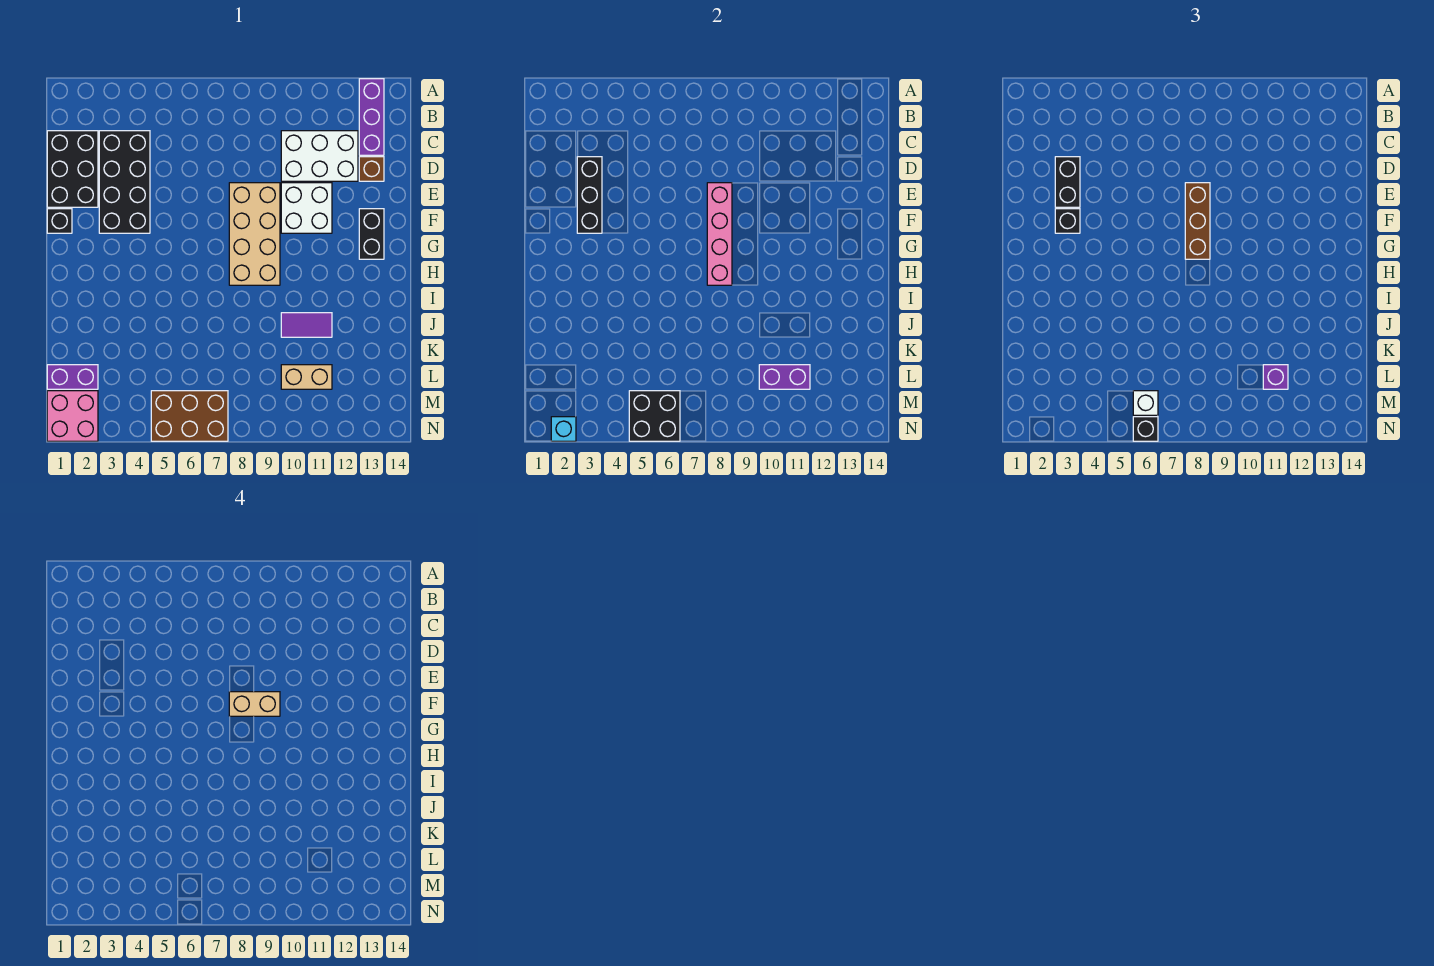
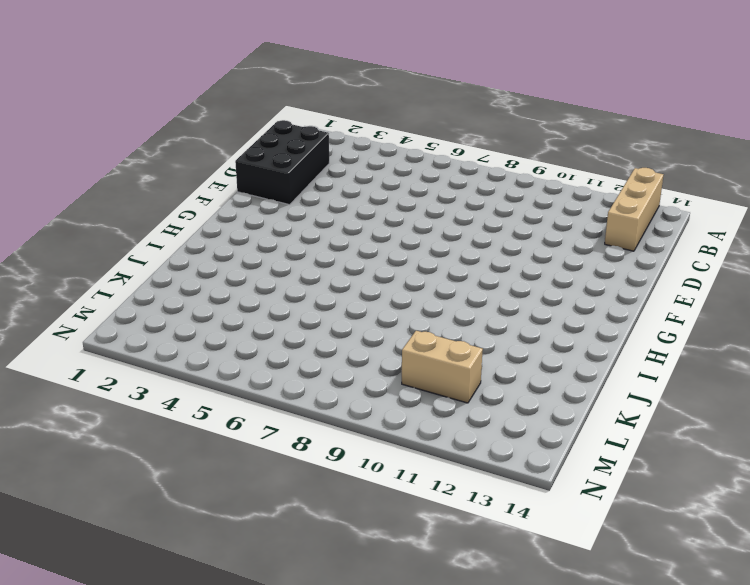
tan 1x3 brick [605,168,663,251] -> purple 1x3 brick [359,79,384,155]
none -> black 2x4 brick [99,131,150,233]
none -> white 2x3 brick [281,131,358,181]
none -> brown 1x1 brick [359,157,384,181]

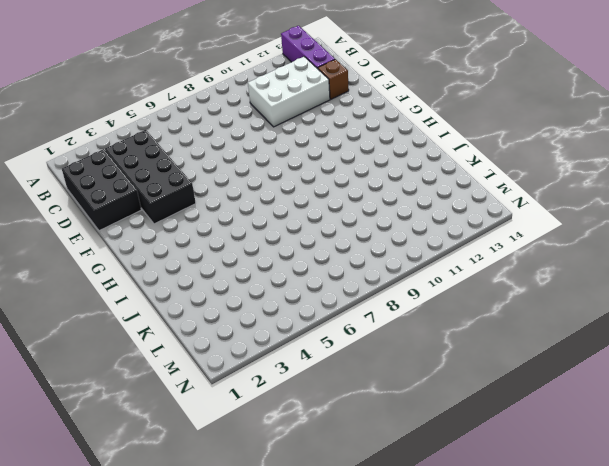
none -> tan 2x4 brick [229,183,280,285]
none -> white 2x2 brick [281,183,332,233]
none -> black 1x1 brick [47,209,72,233]

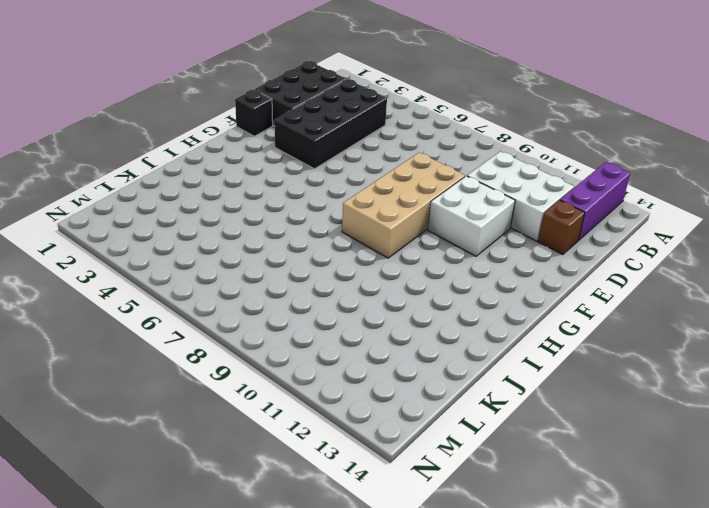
none -> black 1x2 brick [359,209,384,259]
none -> purple 1x2 tile [281,313,332,337]
none -> purple 1x2 brick [47,365,98,389]

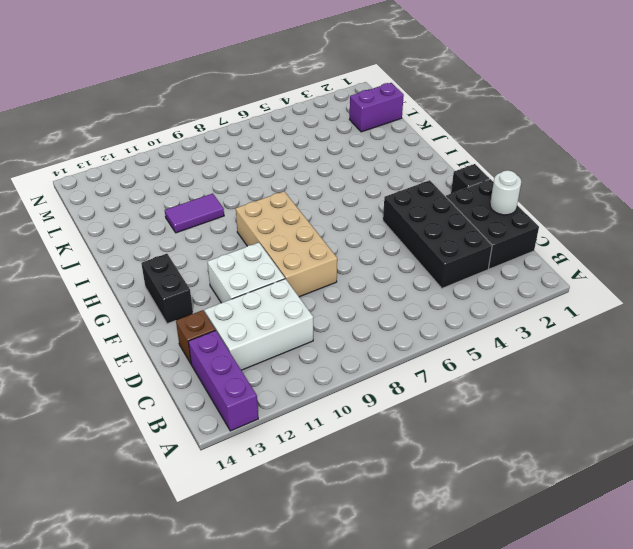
white 1x1 round brick [490,170,521,215] -> none
none -> tan 1x2 brick [281,365,332,389]
none -> pink 2x2 brick [47,391,98,441]
none -> brown 2x3 brick [151,391,228,441]

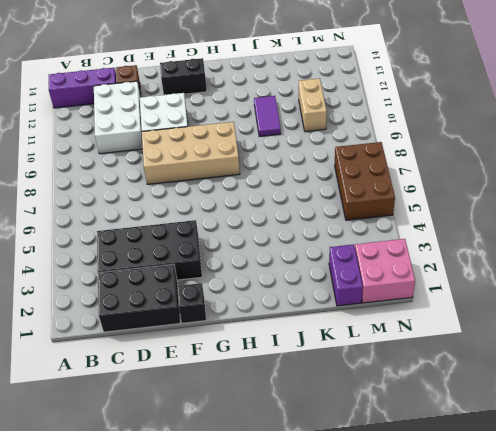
none -> black 1x3 brick [577,157,602,233]
none -> pink 1x4 brick [707,183,732,285]
none -> purple 1x2 brick [759,365,810,389]

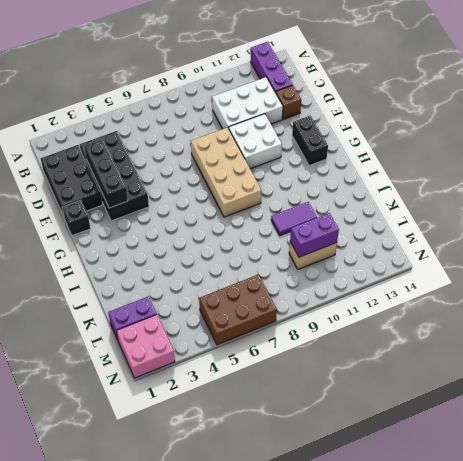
none -> pink 1x4 brick [707,183,732,285]
none -> black 2x2 brick [629,391,680,441]
none -> cyan 1x1 brick [551,417,576,441]

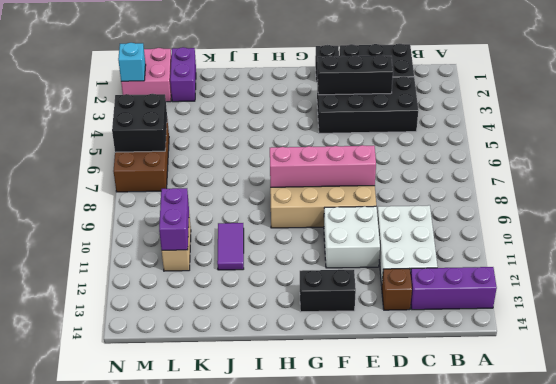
none -> black 1x2 brick [1055,157,1080,207]
none -> brown 1x3 brick [1185,183,1210,259]
none -> black 1x1 brick [1055,209,1080,233]

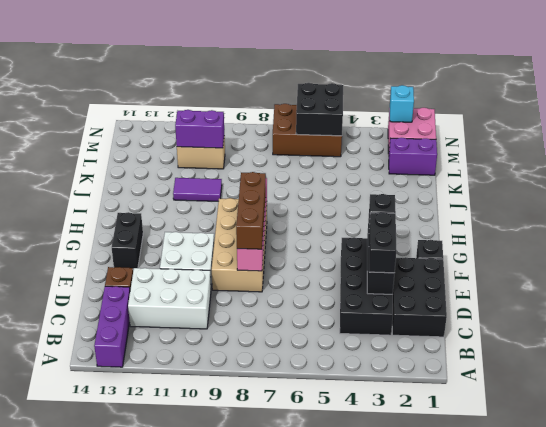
none -> purple 1x1 brick [1263,365,1288,389]
none -> white 1x1 brick [1133,391,1158,415]
none -> black 1x1 brick [1133,417,1158,441]

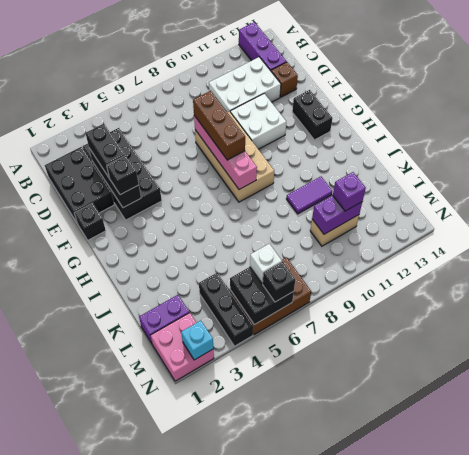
black 1x3 brick [199,273,253,346] -> none
none -> tan 1x2 brick [229,692,280,716]

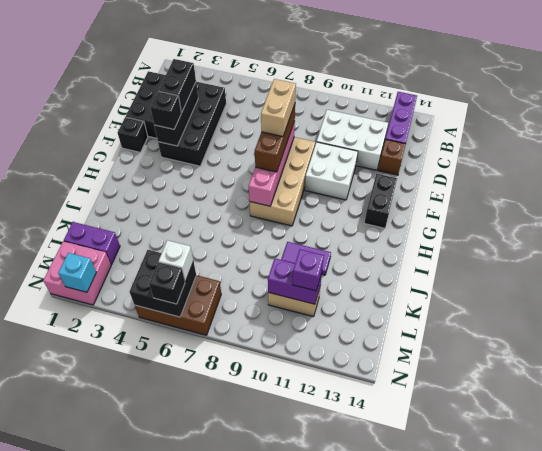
tan 1x2 brick [261,79,296,136] -> tan 1x2 brick turned to [229,692,280,716]

